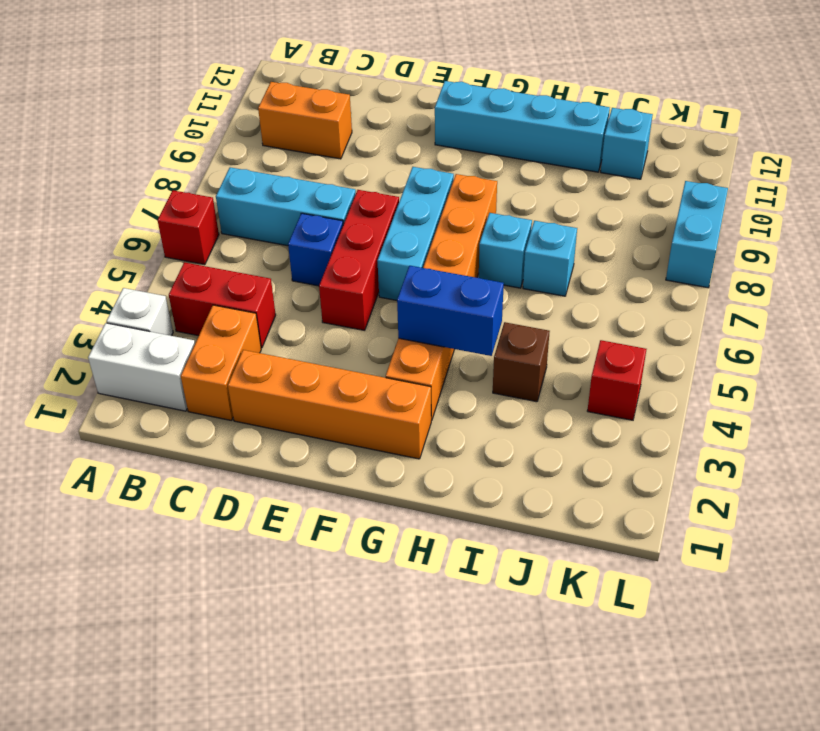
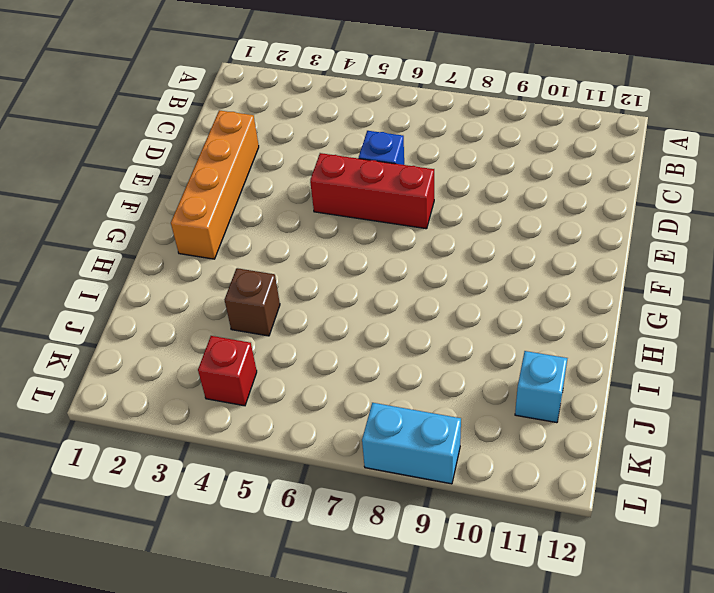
none -> white 1x2 brick [88,323,195,411]
none -> white 1x1 brick [106,288,173,336]
none -> red 1x1 brick [157,190,219,265]

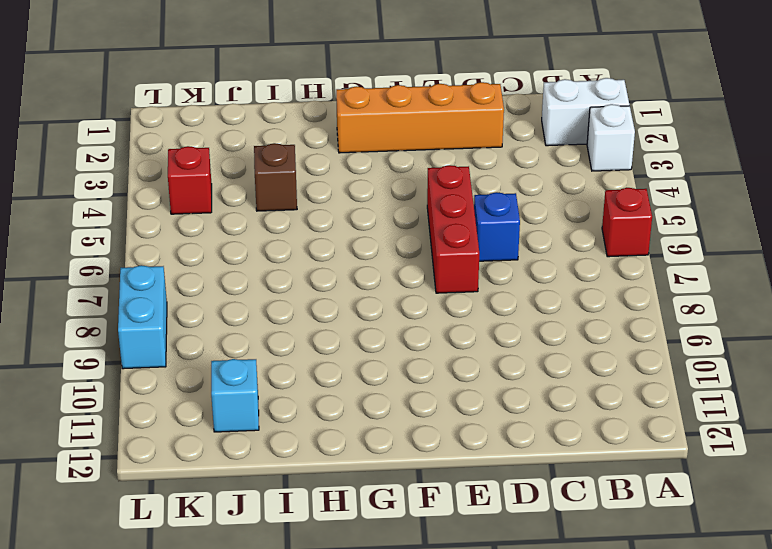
none -> red 1x2 brick [169,262,276,348]
none -> cyan 1x3 brick [216,167,356,246]
none -> orange 1x2 brick [258,82,352,159]

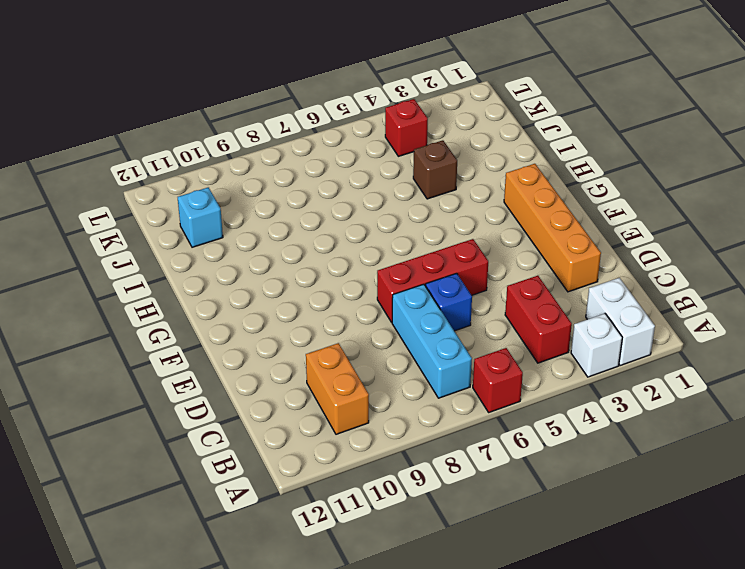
none -> orange 1x2 brick [181,305,261,421]
none -> cyan 1x3 brick [377,167,454,300]
none -> cyan 1x4 brick [435,81,610,172]

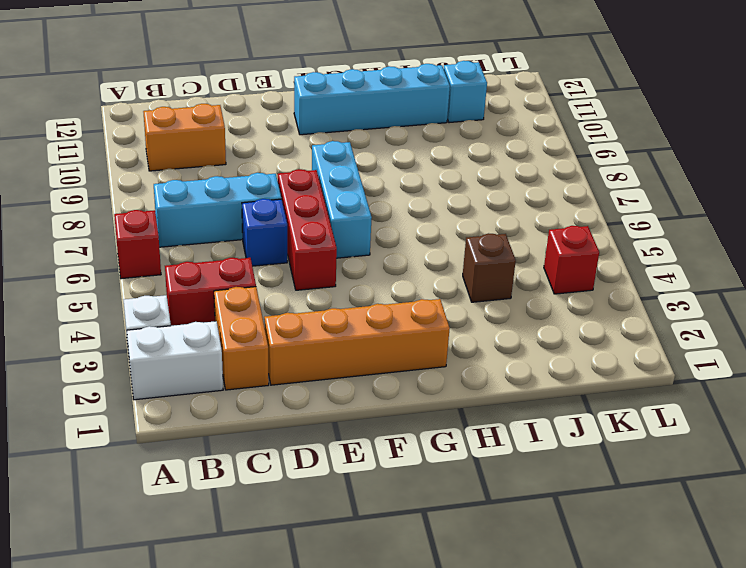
none -> orange 1x6 brick [386,174,497,421]
none -> cyan 1x1 brick [479,213,532,288]
none -> cyan 1x1 brick [523,221,577,296]

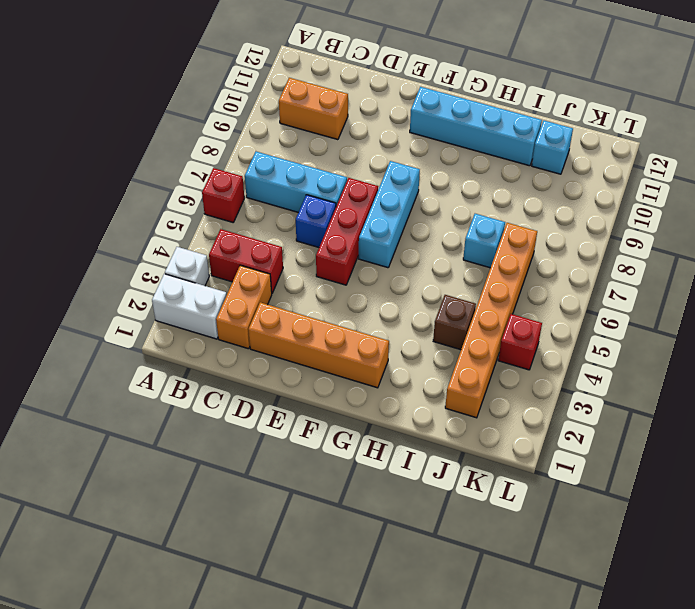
orange 1x6 brick [445,223,537,418] -> orange 1x6 brick moved to [386,174,497,421]
none -> cyan 1x1 brick [479,213,532,288]
none -> cyan 1x2 brick [666,181,728,288]
none -> blue 1x2 brick [397,266,504,356]

